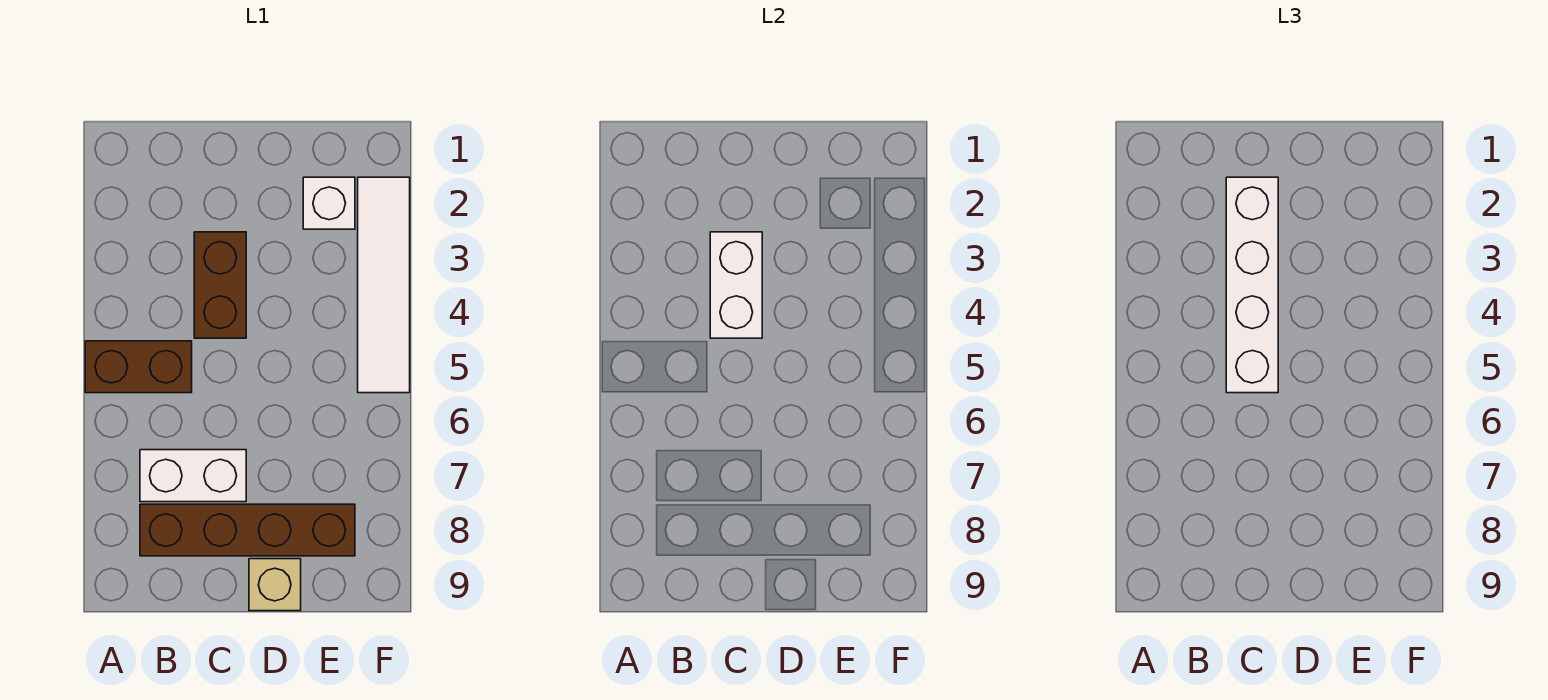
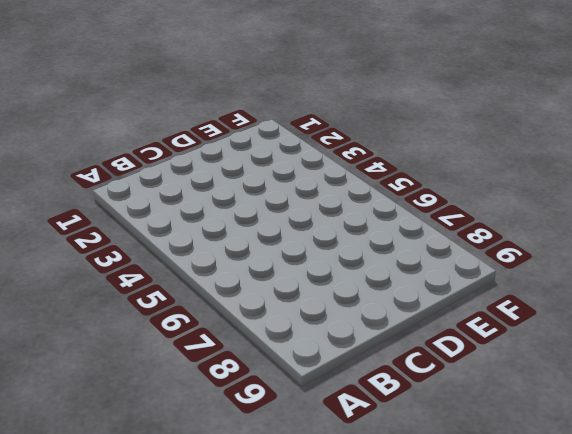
none -> brown 1x2 brick [85,341,192,393]
none -> white 1x2 brick [140,450,246,502]

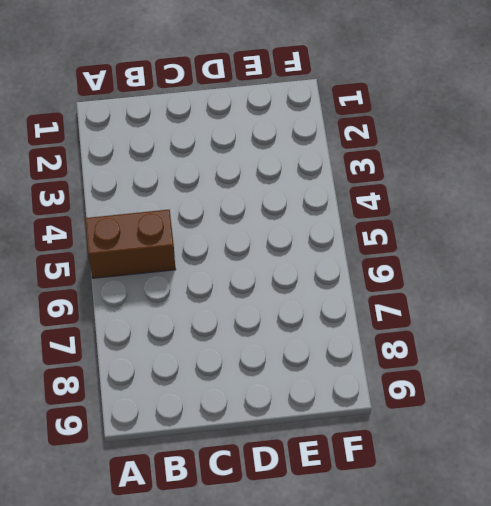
none -> white 1x2 brick [140,450,246,502]
none -> brown 1x4 brick [140,504,355,556]

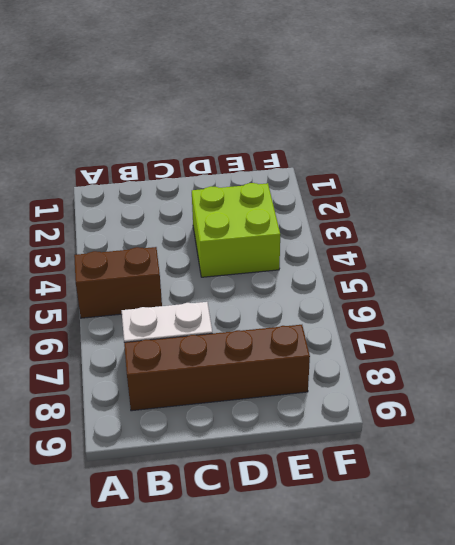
lime 2x2 brick [192,183,280,277] -> none
none -> brown 1x2 brick [194,232,246,338]
none -> tan 1x1 brick [249,559,301,611]

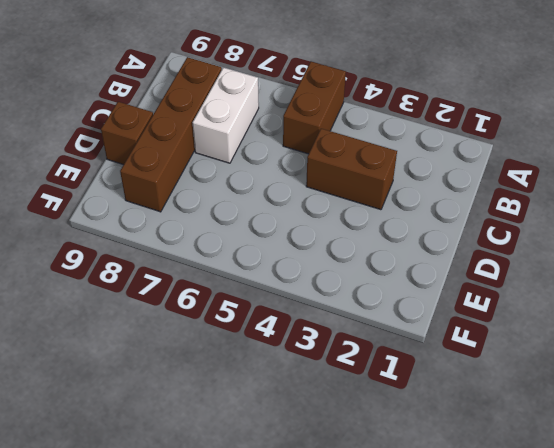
brown 1x1 brick [101,102,153,165] -> tan 1x1 brick [249,559,301,611]
none -> white 1x1 brick [303,177,355,229]
none -> white 1x4 tile [358,177,410,393]

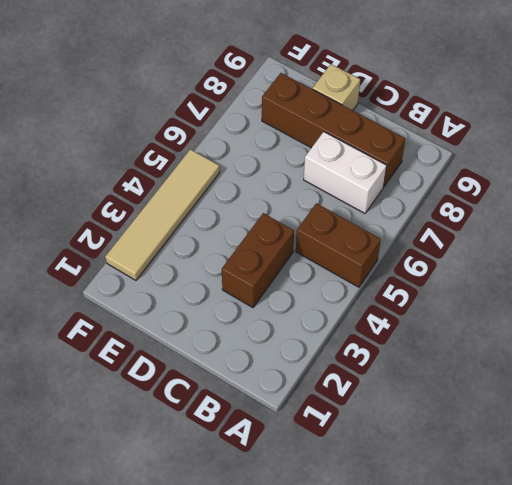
tan 1x4 tile [105,149,220,280] -> white 1x4 tile [358,177,410,393]
none -> white 1x1 brick [303,177,355,229]
none -> white 1x2 brick [710,232,762,338]

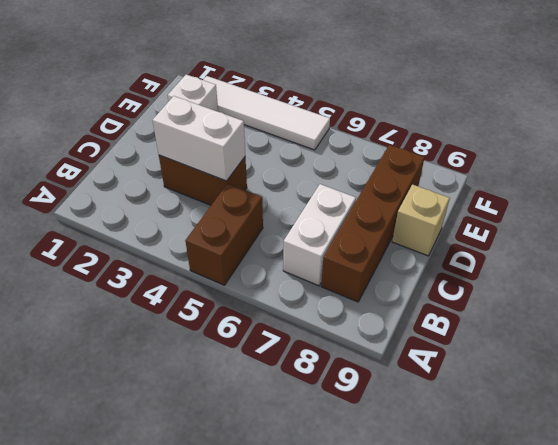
none -> white 1x4 brick [1226,177,1278,393]

